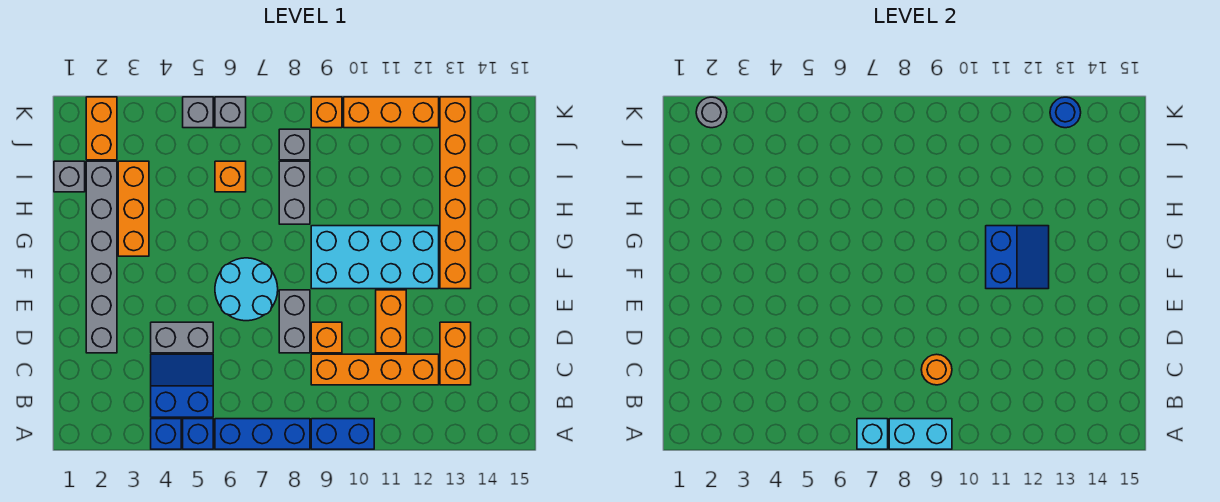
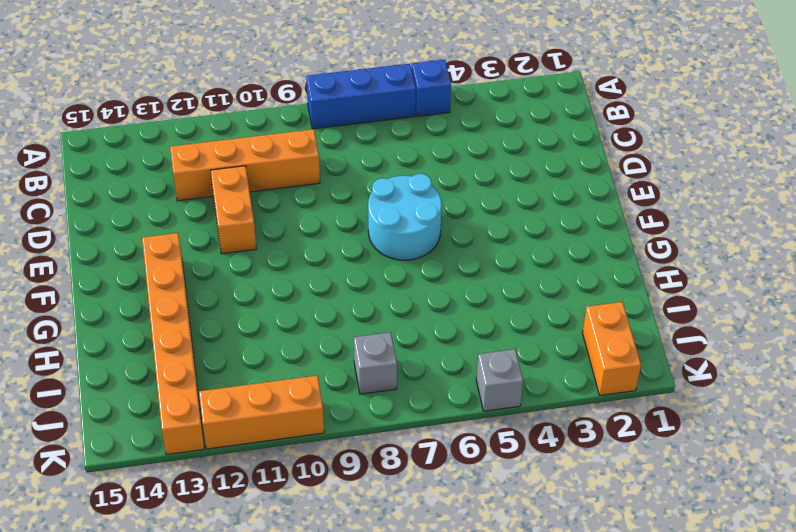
none -> blue 1x1 brick [151,419,181,449]
none -> blue 1x2 brick [311,419,374,449]
none -> blue 2x2 slope [151,354,213,417]
none -> orange 1x2 brick [440,322,471,385]

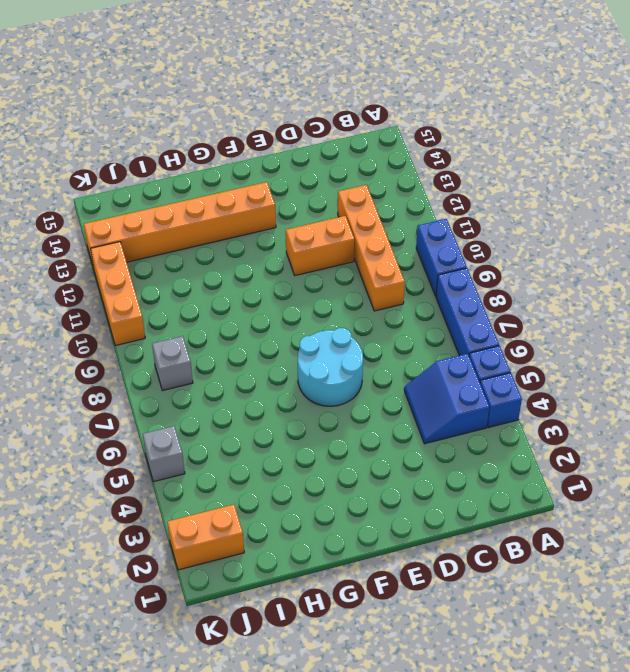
none -> orange 1x2 brick [440,322,471,385]
none -> grey 1x6 brick [86,161,117,353]
none -> grey 1x2 brick [151,322,213,353]
none -> grey 1x2 brick [279,290,310,353]

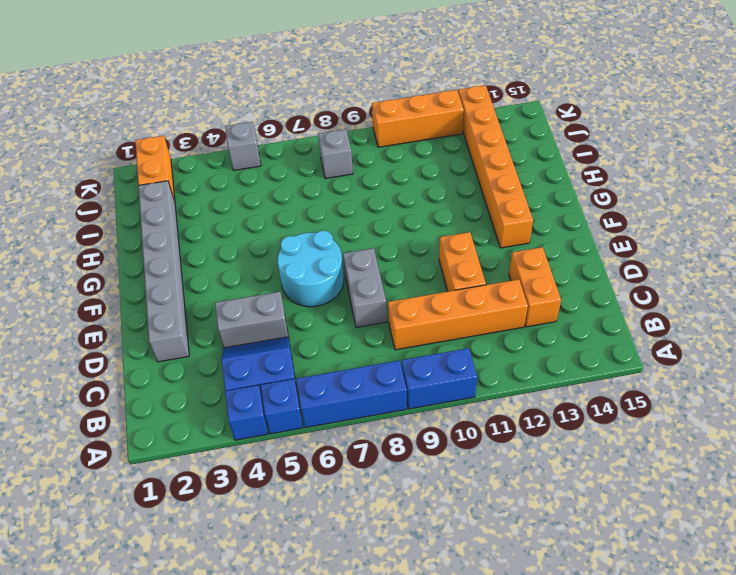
none -> orange 1x1 brick [311,322,342,353]
none -> cyan 2x4 brick [311,226,439,289]
none -> orange 1x3 brick [118,161,149,256]
none -> grey 1x2 brick [279,161,310,224]

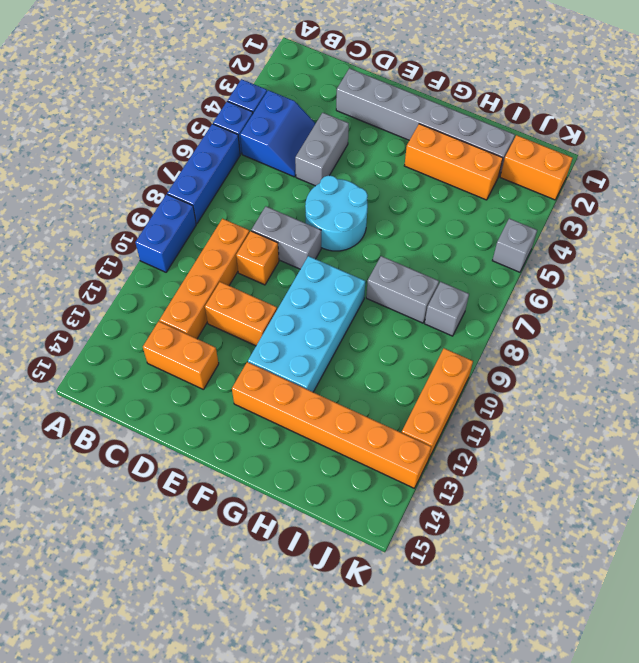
none -> grey 1x1 brick [54,161,85,192]
none -> orange 1x1 brick [215,161,246,192]
none -> grey 1x1 brick [215,97,246,128]
none -> orange 1x1 brick [311,97,342,128]

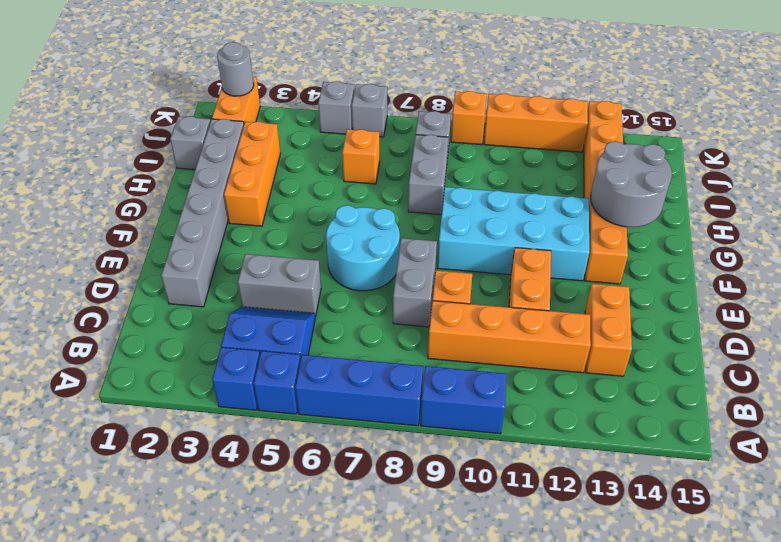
grey 2x2 round brick [591,141,672,227] -> none
none -> cyan 1x1 brick [857,419,888,449]
none -> cyan 1x2 brick [889,419,952,449]
none -> orange 1x1 round brick [921,354,952,385]
none -> blue 2x2 slope [986,226,1049,289]

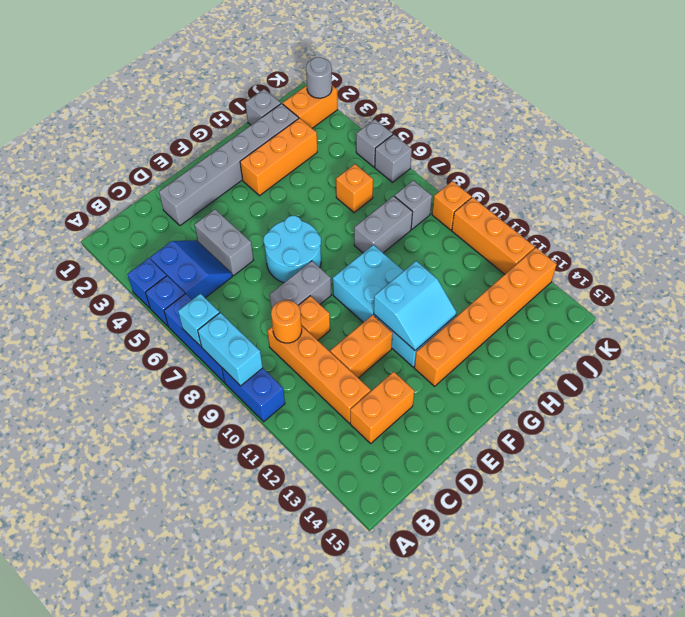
cyan 2x2 slope [374,261,456,350] -> blue 2x2 slope [986,226,1049,289]
none -> blue 1x1 round brick [1050,97,1081,128]

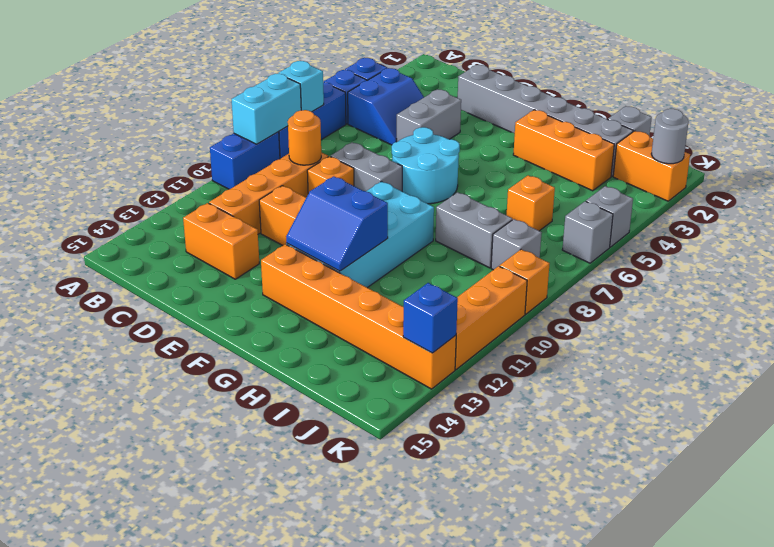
blue 1x1 brick [403,283,458,353] -> blue 1x1 round brick [1050,97,1081,128]

